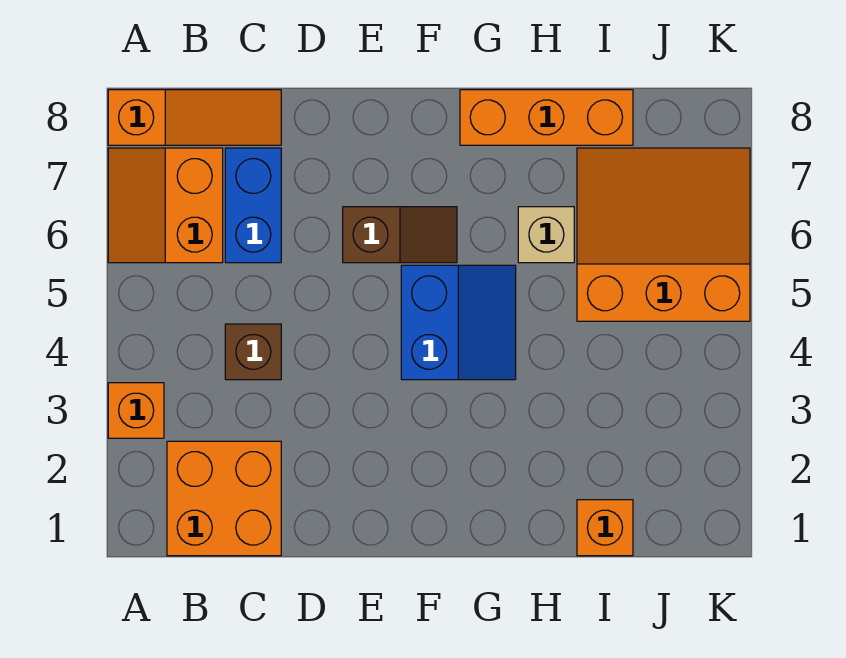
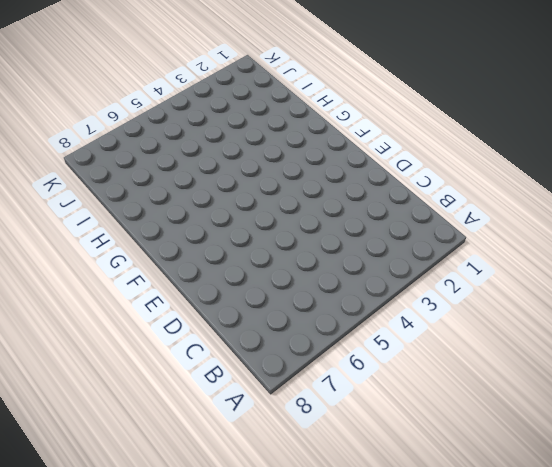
none -> orange 1x1 brick [108,383,164,438]
none -> orange 2x2 slope [108,148,223,263]
none -> orange 1x3 slope [108,90,281,145]

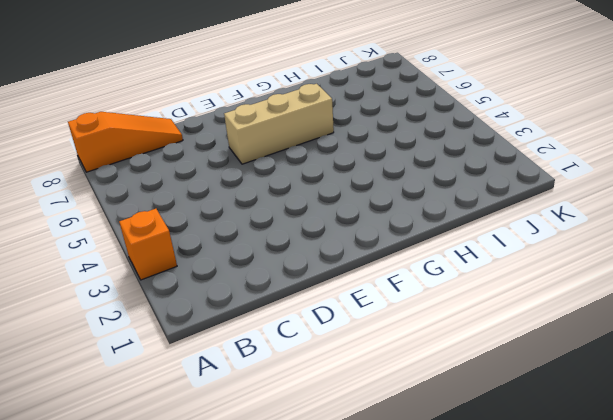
tan 1x3 brick [224,84,334,164] -> brown 1x2 slope [343,207,457,263]
none -> orange 2x2 slope [108,148,223,263]
none -> orange 2x2 brick [167,441,281,556]
none -> brown 1x1 brick [225,324,281,380]

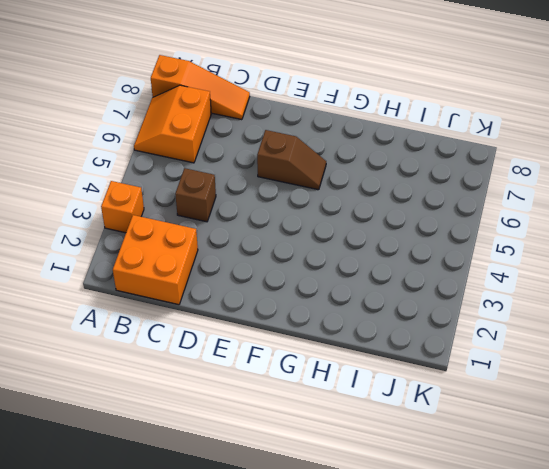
none -> blue 1x2 brick [225,148,281,263]
none -> blue 2x2 slope [401,265,516,380]
none -> orange 1x3 brick [460,90,633,145]

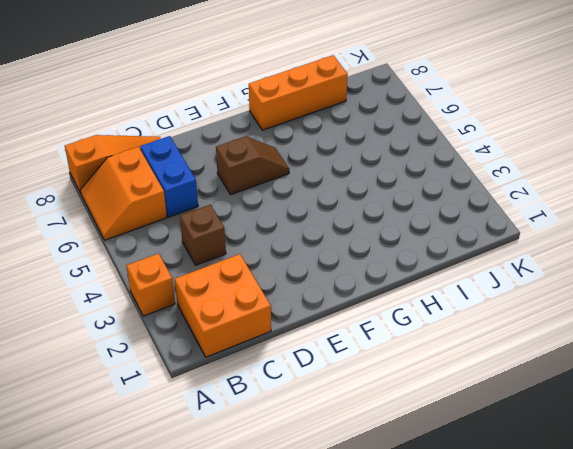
none -> blue 2x2 slope [401,265,516,380]
none -> tan 1x1 brick [518,207,574,263]
none -> orange 1x1 brick [577,500,633,556]

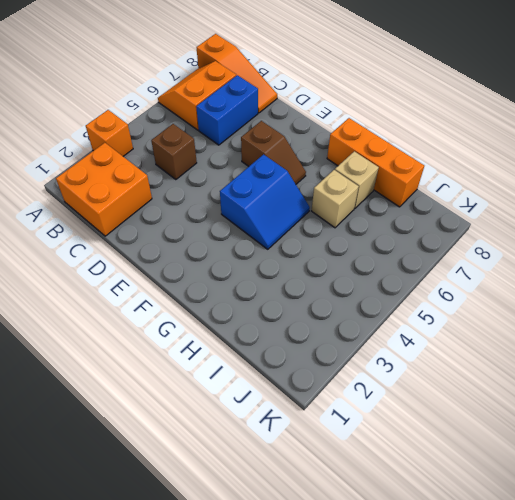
tan 1x1 brick [335,151,379,208] -> none
none -> orange 1x1 brick [577,500,633,556]
none -> orange 3x3 slope [577,148,750,321]

